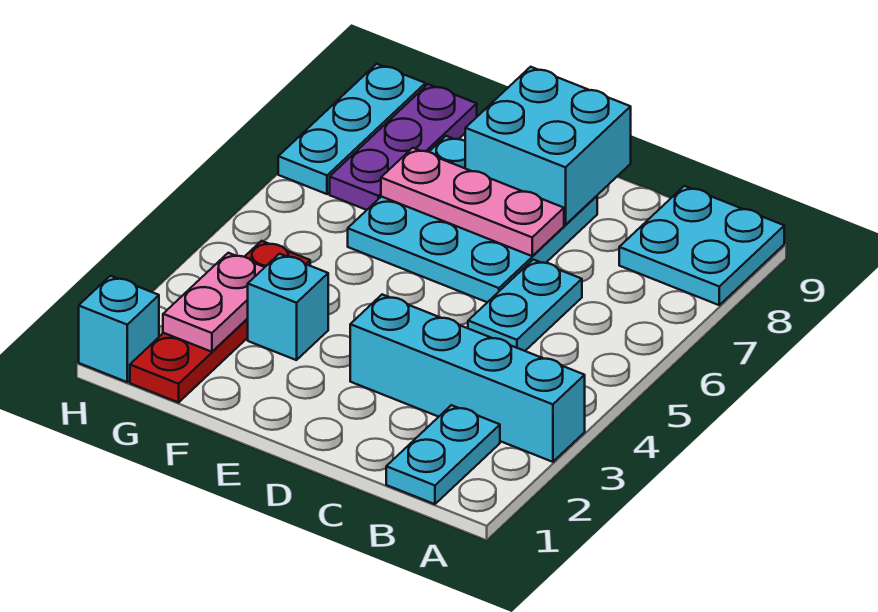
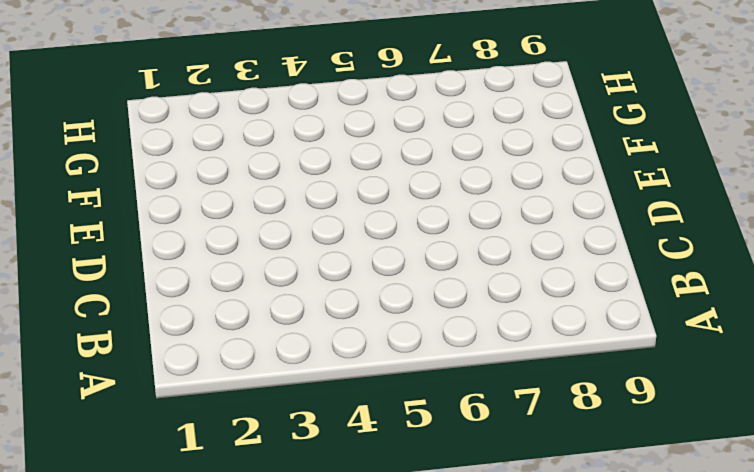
none -> cyan 1x4 brick [350,295,585,462]
none -> cyan 2x2 plate [619,186,784,305]
none -> cyan 1x2 plate [386,405,500,504]

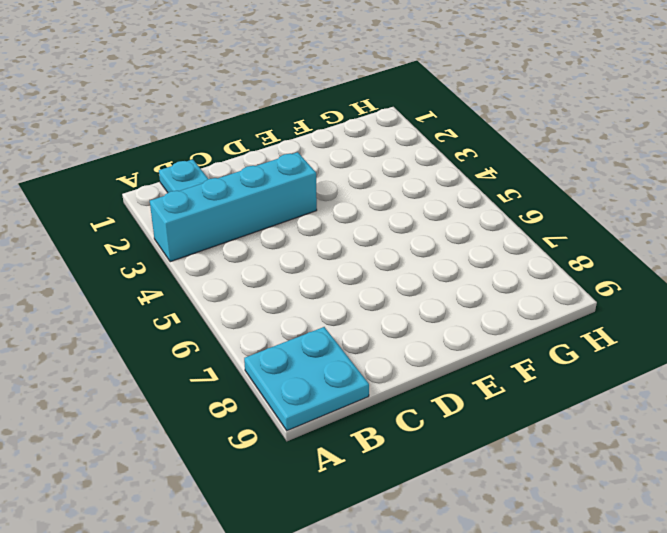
none -> cyan 1x2 plate [468,260,582,351]
none -> cyan 3x3 plate [348,136,597,302]
none -> cyan 1x1 brick [248,254,328,360]

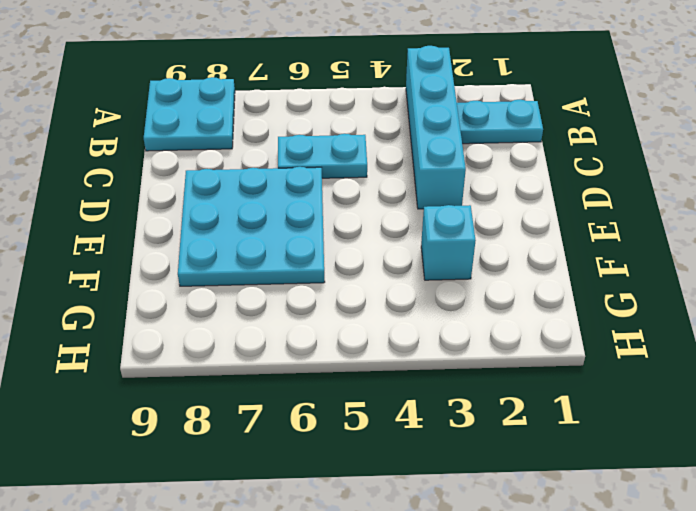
none -> red 1x4 plate [130,241,310,402]
none -> purple 1x3 plate [330,84,477,210]
none -> cyan 1x1 brick [79,276,159,382]

